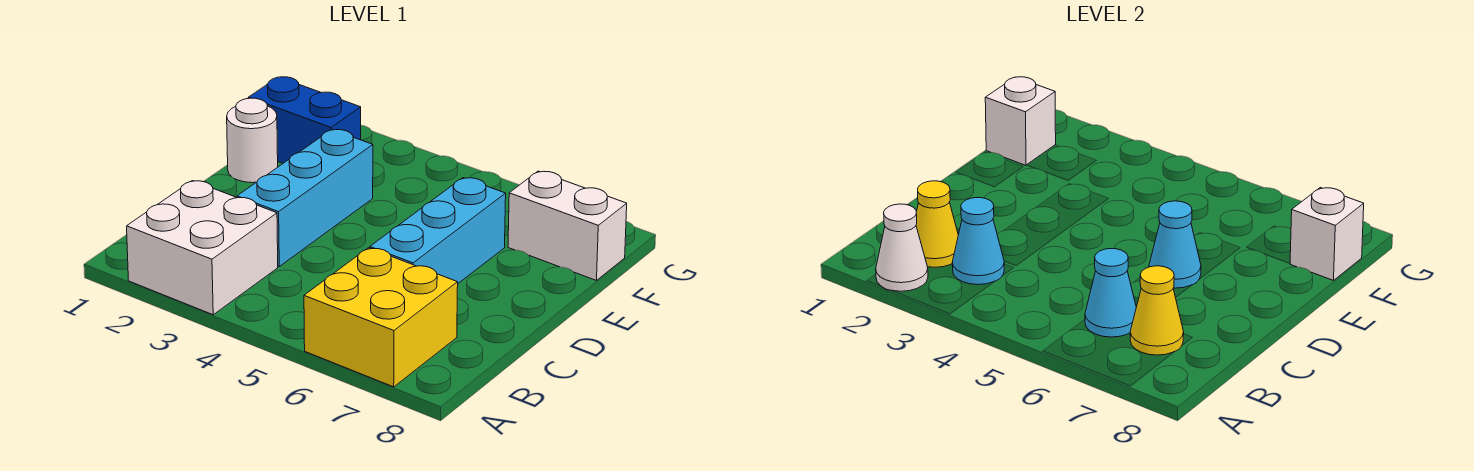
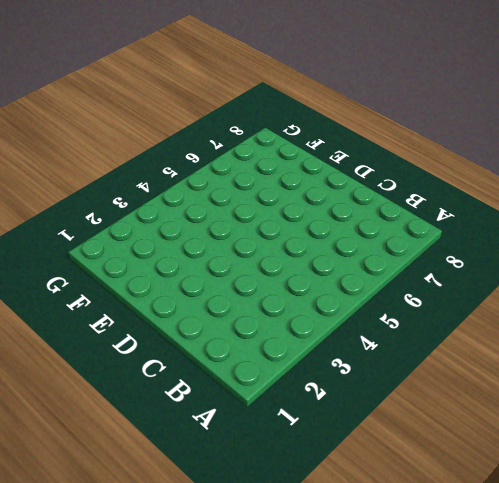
none -> white 2x2 brick [127,181,278,315]
none -> yellow 2x2 brick [304,248,458,387]
none -> cyan 1x3 brick [237,129,373,266]

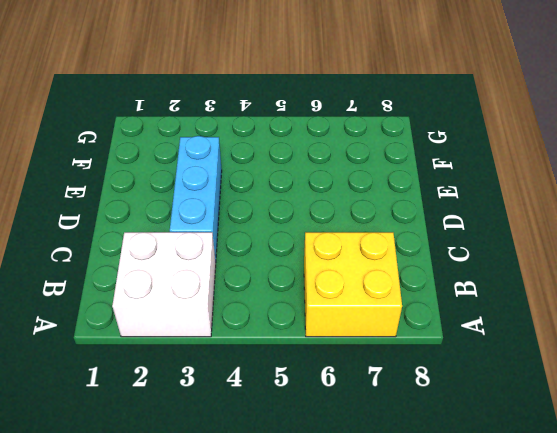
none -> cyan 1x3 brick [370,178,506,283]
none -> white 1x1 round brick [227,98,278,183]
none -> blue 1x2 brick [248,77,361,163]

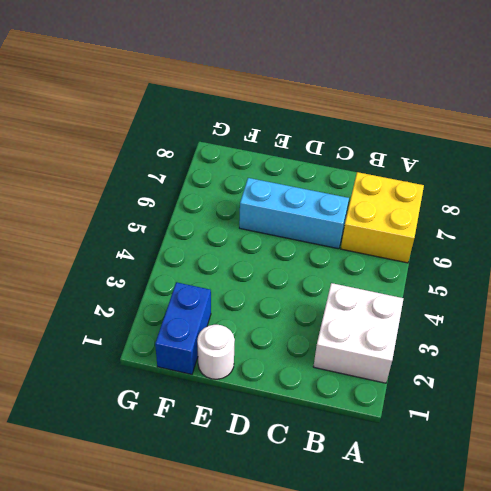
none -> cyan 1x3 brick [237,129,373,266]
none -> white 1x2 brick [508,171,627,281]
none -> white 1x1 cone [876,204,928,291]

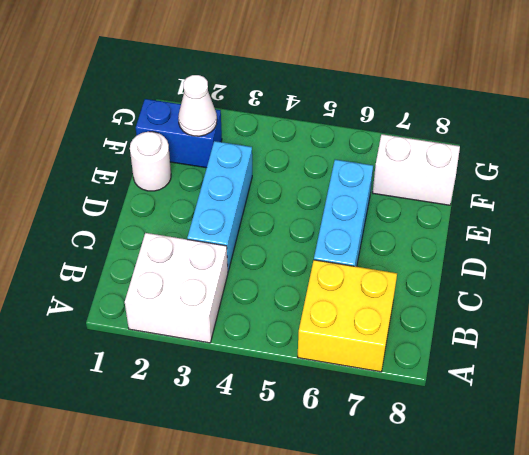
white 1x1 cone [178,75,217,136] -> white 1x1 cone moved to [876,204,928,291]
none -> yellow 1x1 cone [916,181,958,267]
none -> cyan 1x1 cone [952,198,1004,285]
none -> cyan 1x1 cone [1085,249,1136,337]

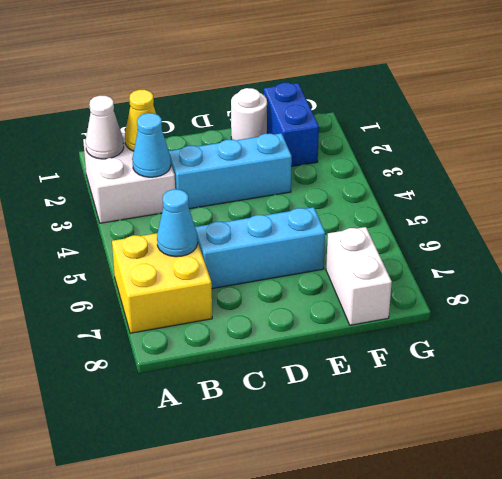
none -> yellow 1x1 cone [1130,266,1184,355]
none -> cyan 1x1 cone [1149,201,1201,288]
none -> white 1x1 brick [985,77,1056,165]

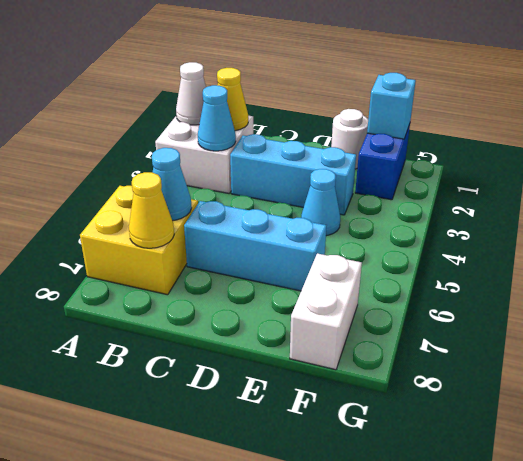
cyan 1x1 cone [301,169,340,236] -> cyan 1x1 cone moved to [1149,201,1201,288]
cyan 1x1 brick [367,73,416,139] -> white 1x1 brick [985,77,1056,165]
none -> white 1x1 brick [1290,188,1364,281]

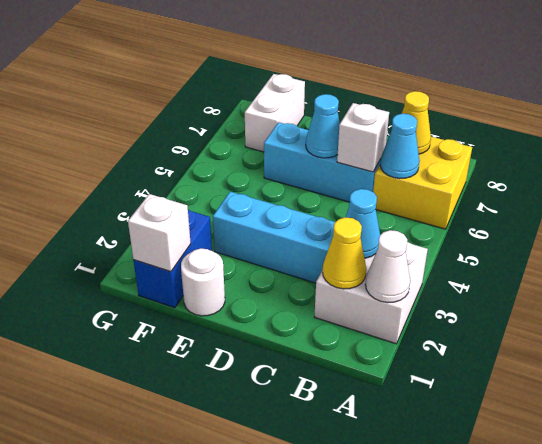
white 1x1 brick [337,103,389,172] -> white 1x1 brick moved to [1290,188,1364,281]

